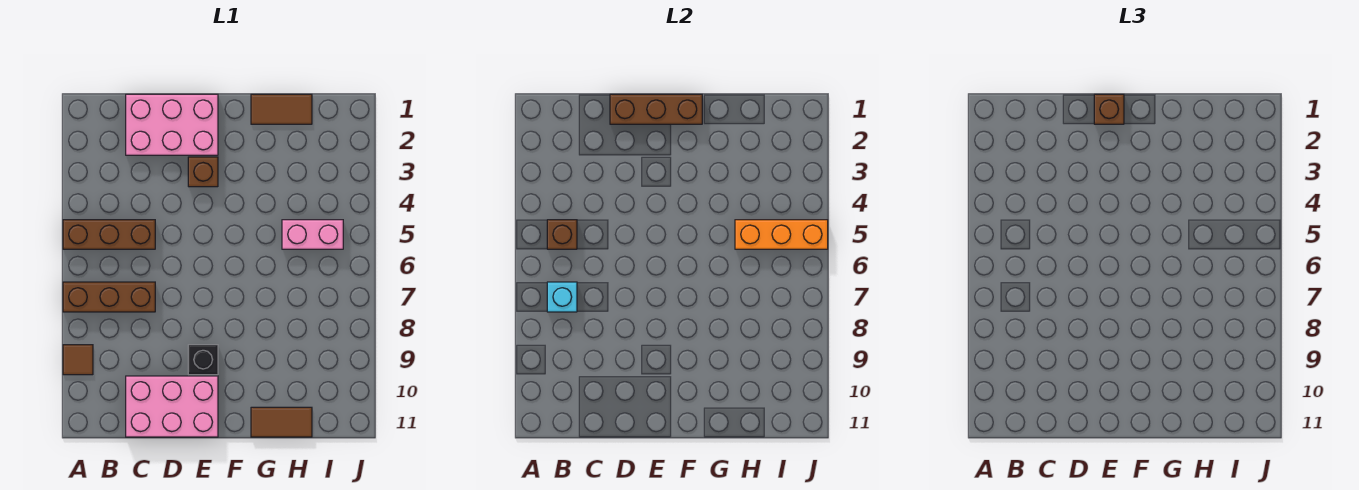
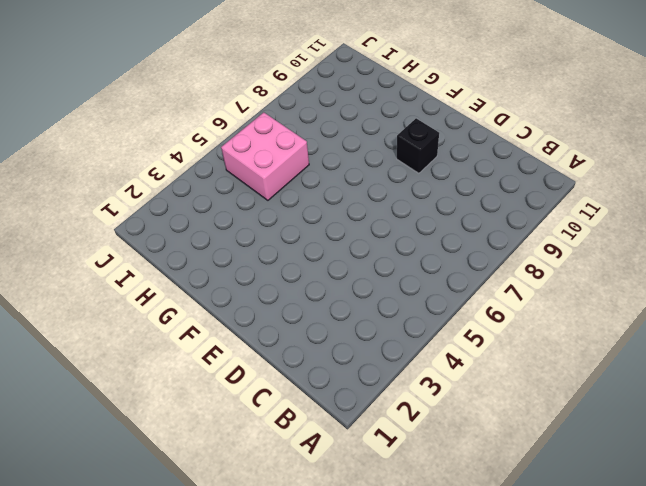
pink 2x2 brick [221,112,309,200] -> pink 1x2 brick [282,220,343,249]
none -> brown 1x3 brick [63,220,155,249]
none -> brown 1x3 brick [63,282,155,312]
none -> brown 1x1 tile [63,345,93,375]

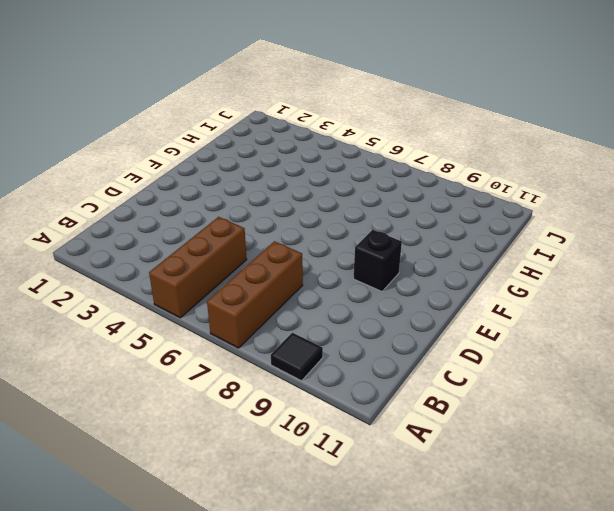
black 1x1 tile [271,333,323,381] -> brown 1x1 tile [63,345,93,375]
none -> pink 2x3 brick [126,94,218,155]
none -> pink 2x3 brick [126,376,218,437]
none -> brown 1x1 brick [188,157,218,187]

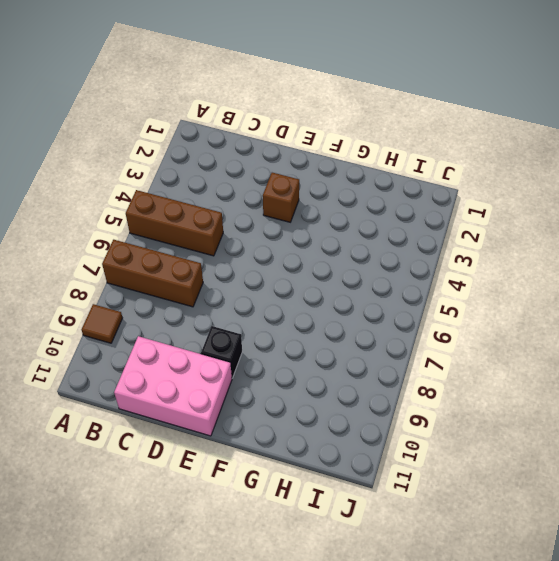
none -> pink 2x3 brick [126,94,218,155]
none -> brown 1x2 tile [251,94,312,124]
none -> brown 1x2 tile [251,407,312,437]

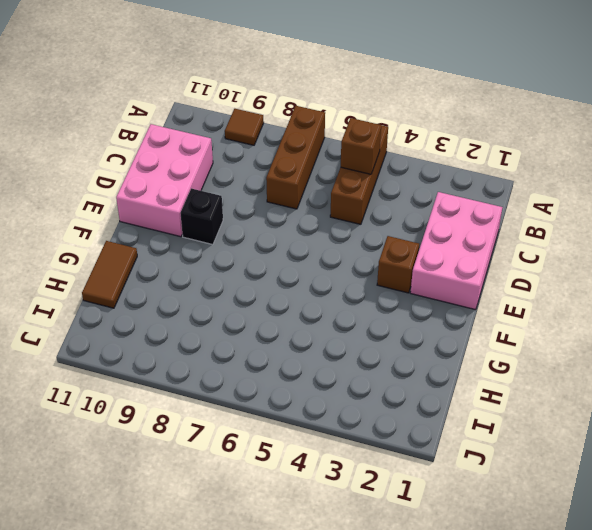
none -> brown 1x2 tile [251,94,312,124]
none -> pink 1x2 brick [282,220,343,249]
none -> cyan 1x1 brick [547,282,577,312]

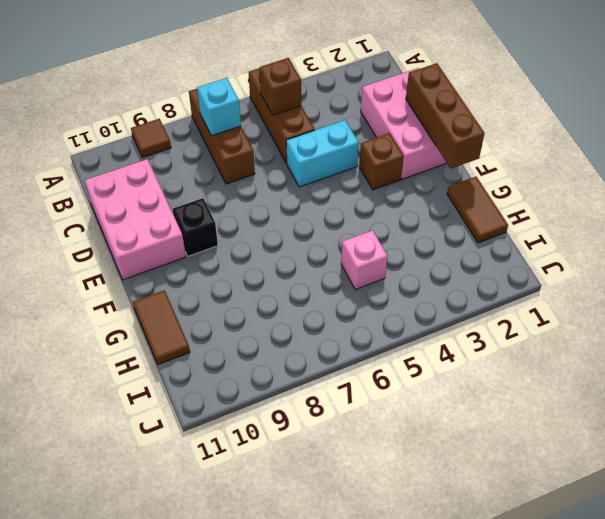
cyan 1x2 brick [286,120,359,187] -> none
pink 1x1 brick [341,230,388,290] -> pink 1x2 brick [282,220,343,249]
none -> orange 1x3 brick [735,220,828,249]
none -> brown 1x1 brick [1094,94,1124,124]

